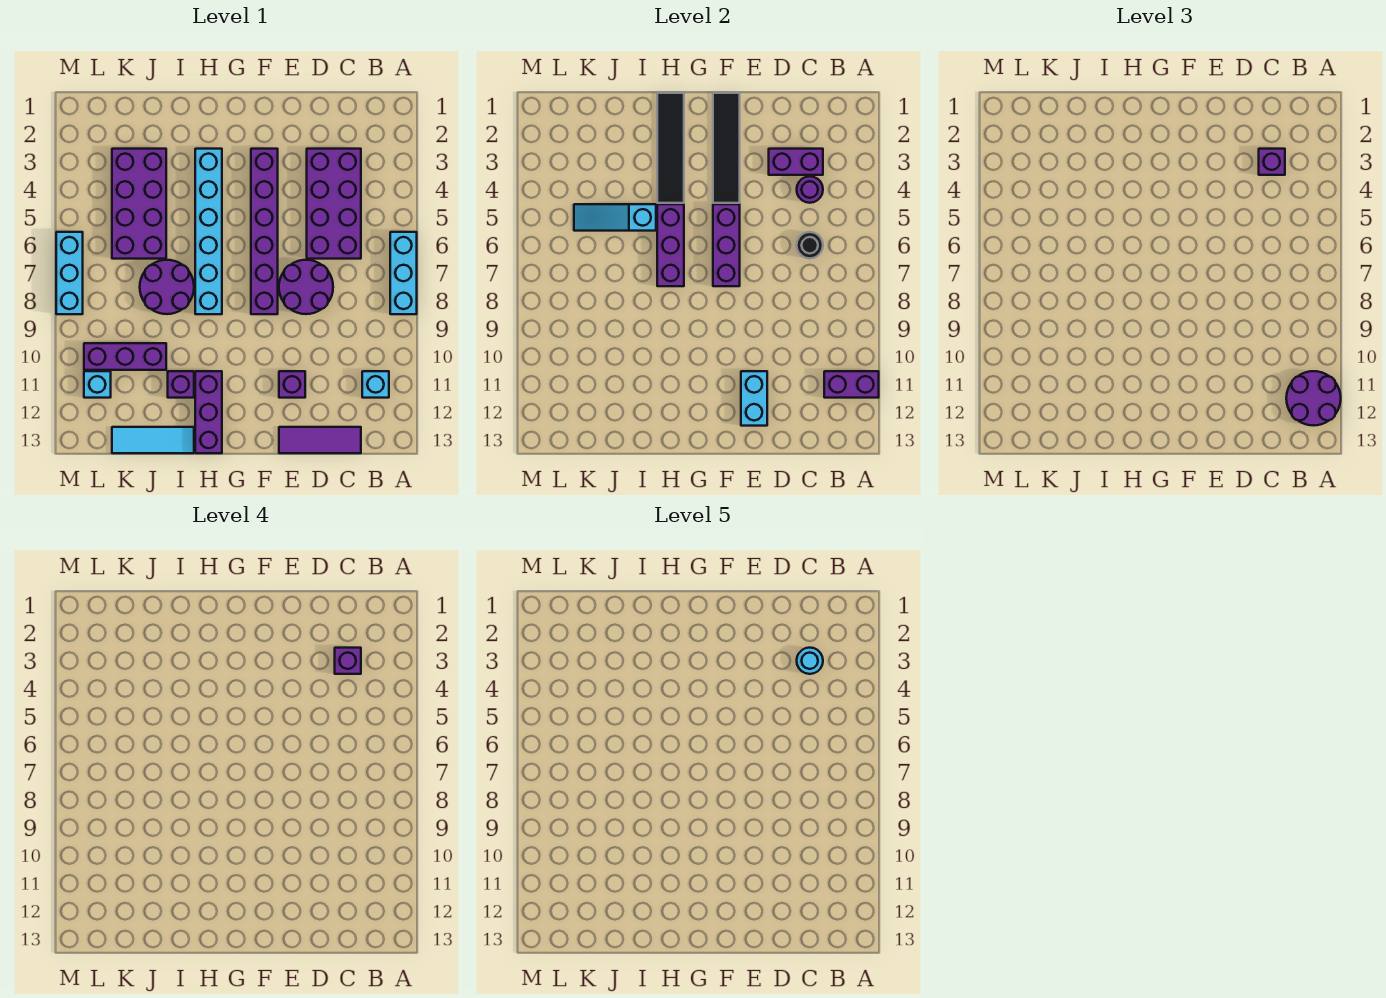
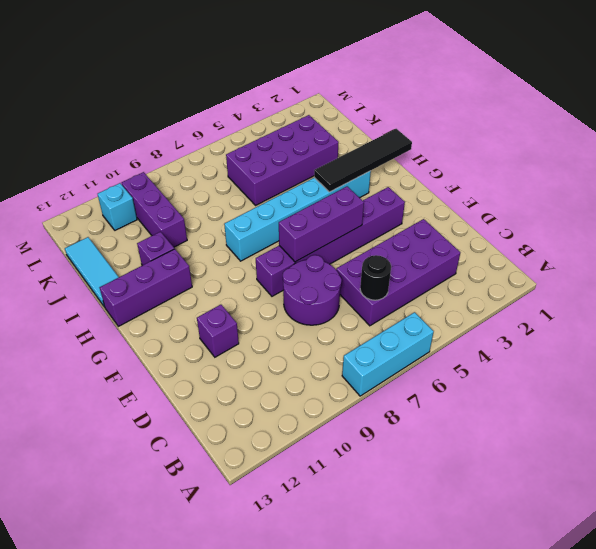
none -> cyan 1x1 brick [362,371,389,398]
none -> purple 1x3 tile [279,427,361,453]
none -> purple 2x2 round brick [140,260,194,314]
none -> cyan 1x3 brick [56,232,83,314]

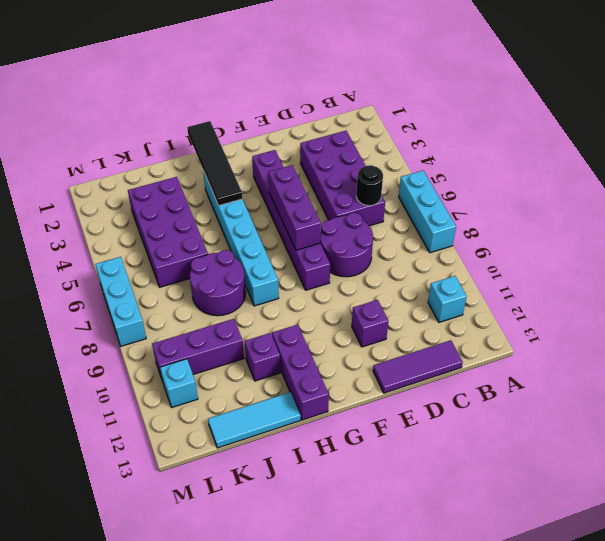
none -> purple 1x2 brick [824,371,879,398]
none -> purple 1x2 brick [769,149,823,175]
none -> purple 1x1 round brick [797,176,823,203]
none -> cyan 1x2 brick [741,371,767,426]

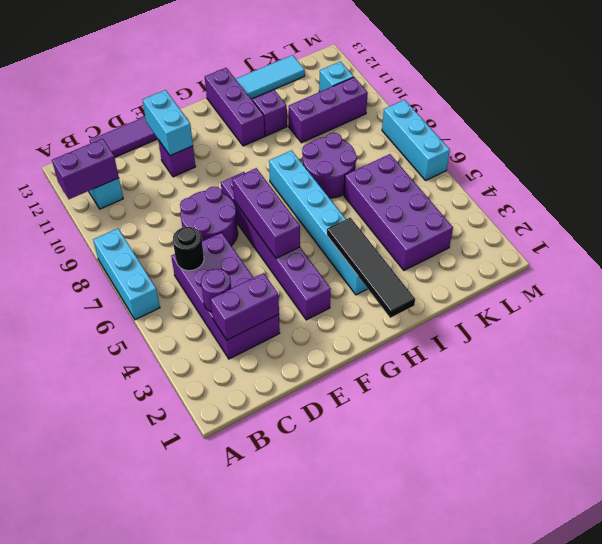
none -> black 1x4 tile [713,93,740,203]
none -> purple 1x3 brick [657,204,684,286]
none -> cyan 1x3 slope [574,204,656,231]
none -> purple 2x2 round brick [1286,371,1341,426]

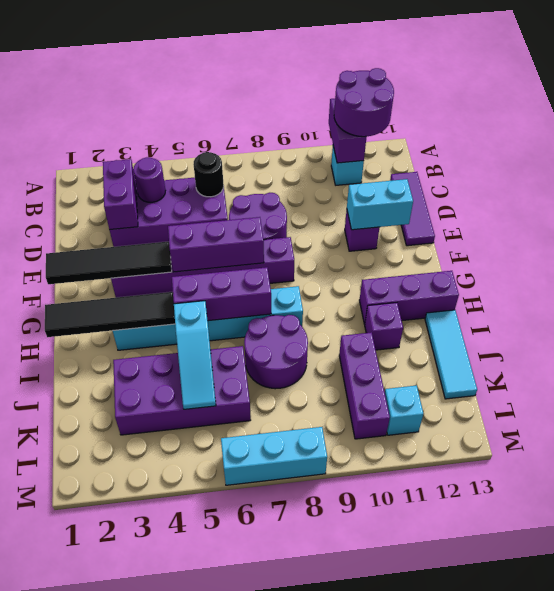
none -> cyan 1x3 brick [390,232,417,314]
none -> purple 1x1 brick [1259,149,1285,175]
none -> purple 1x1 brick [335,648,361,674]
none -> cyan 1x1 round brick [797,648,823,674]

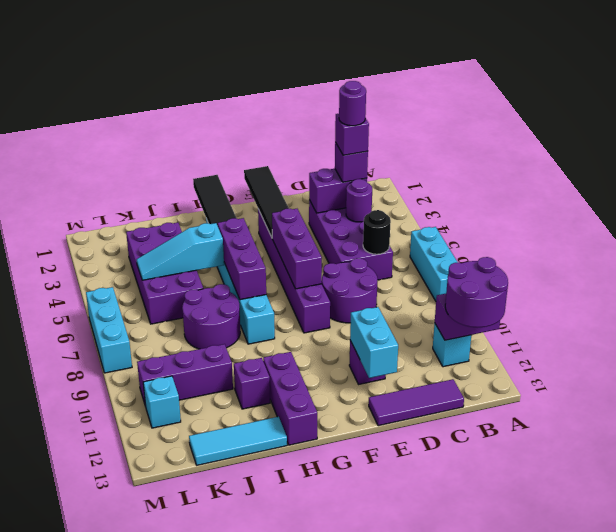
purple 1x1 round brick [339,81,366,126] -> cyan 1x1 round brick [797,648,823,674]

